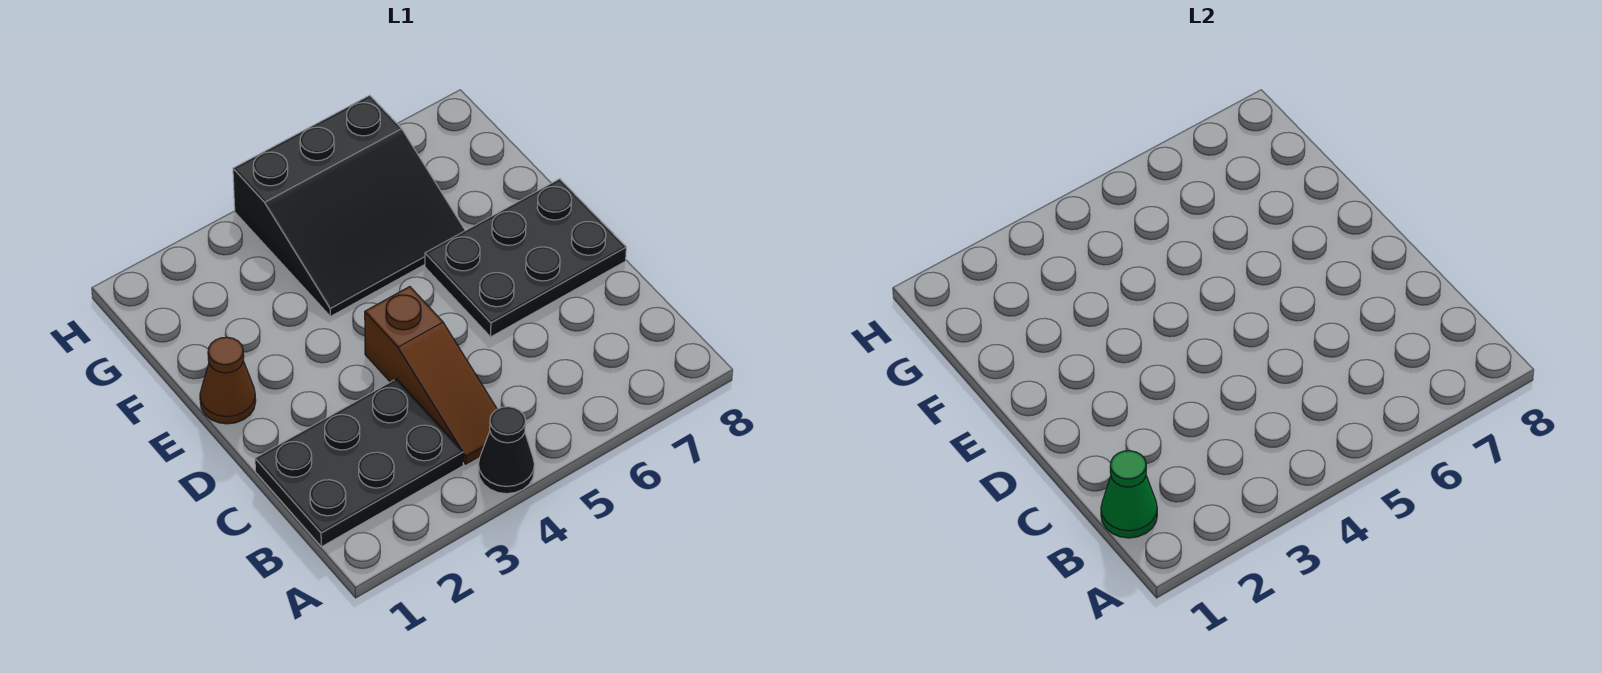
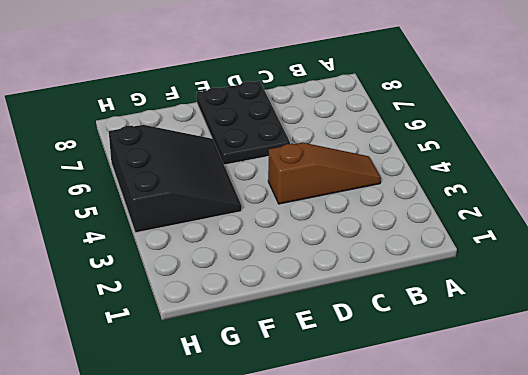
none -> black 1x1 cone [478,407,534,494]
none -> black 2x3 plate [255,379,463,547]

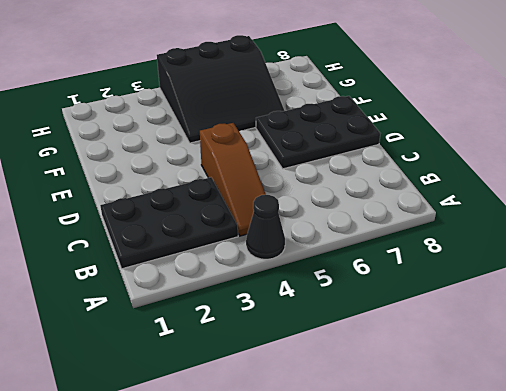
none -> brown 1x1 cone [200,337,256,424]
none -> green 1x1 cone [1101,451,1157,538]

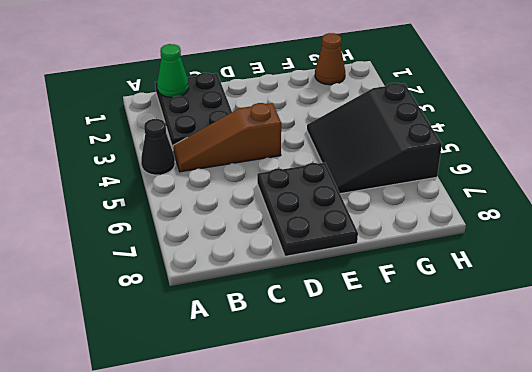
brown 1x1 cone [315,33,345,85] -> brown 1x1 cone moved to [200,337,256,424]

